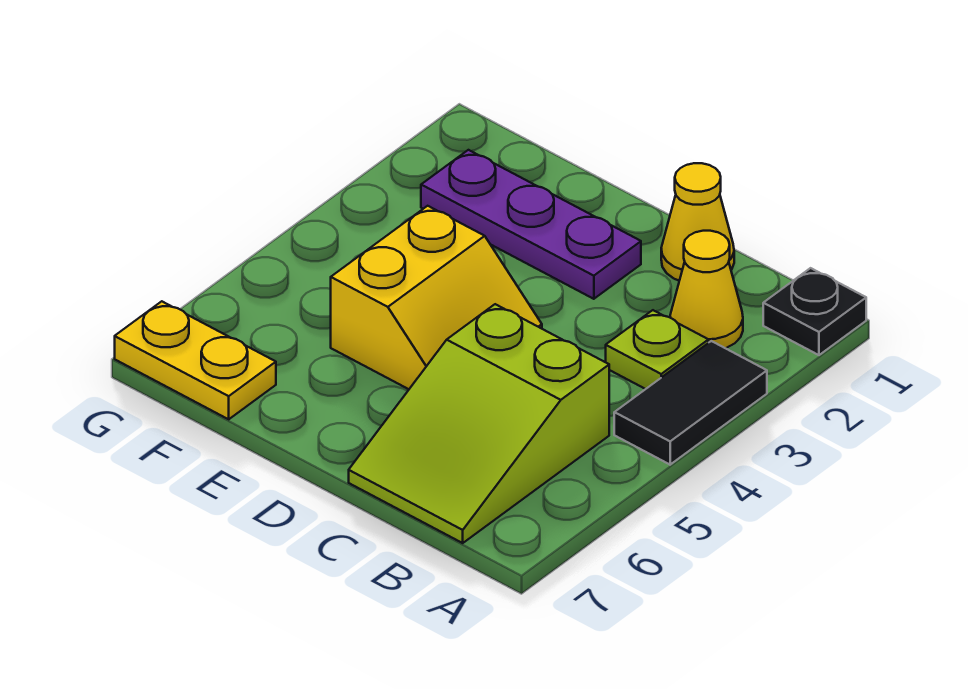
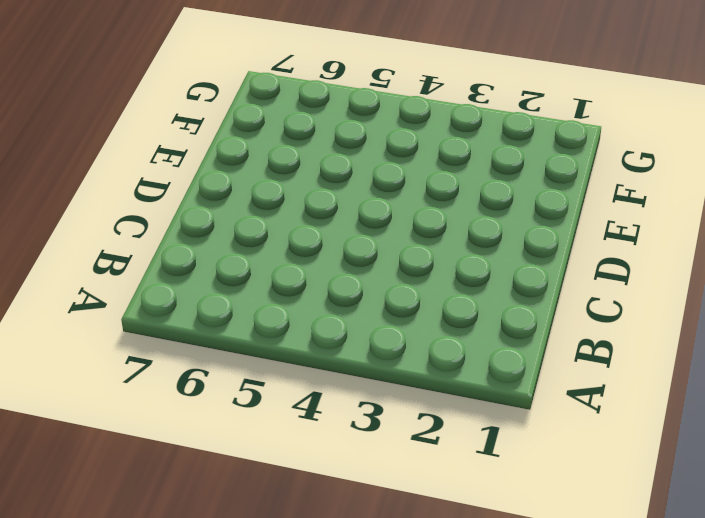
none -> black 1x1 plate [763,268,866,355]
none -> black 1x2 tile [614,341,767,465]

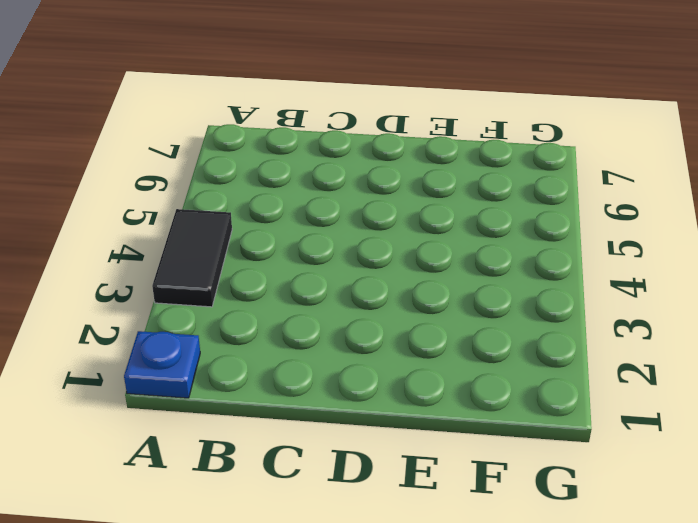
blue 1x1 plate [124,331,200,398] -> black 1x1 plate [763,268,866,355]
none -> yellow 1x1 cone [670,231,743,348]
none -> lime 1x1 plate [606,310,709,389]

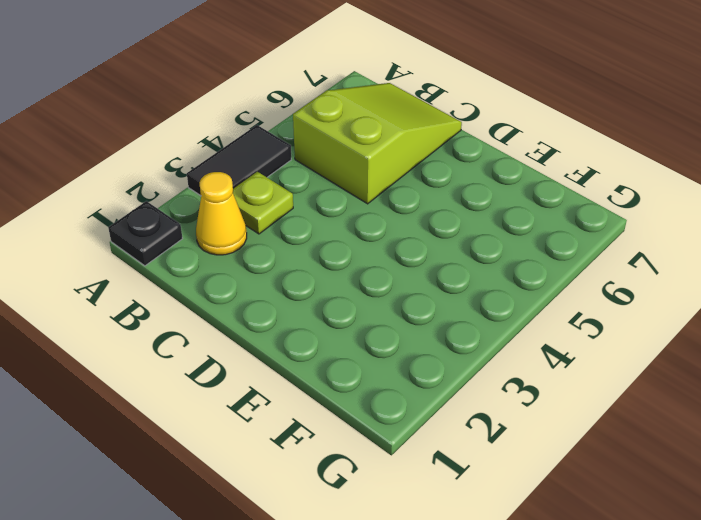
none -> yellow 1x1 cone [661,163,734,281]
none -> purple 1x3 plate [421,150,641,299]

